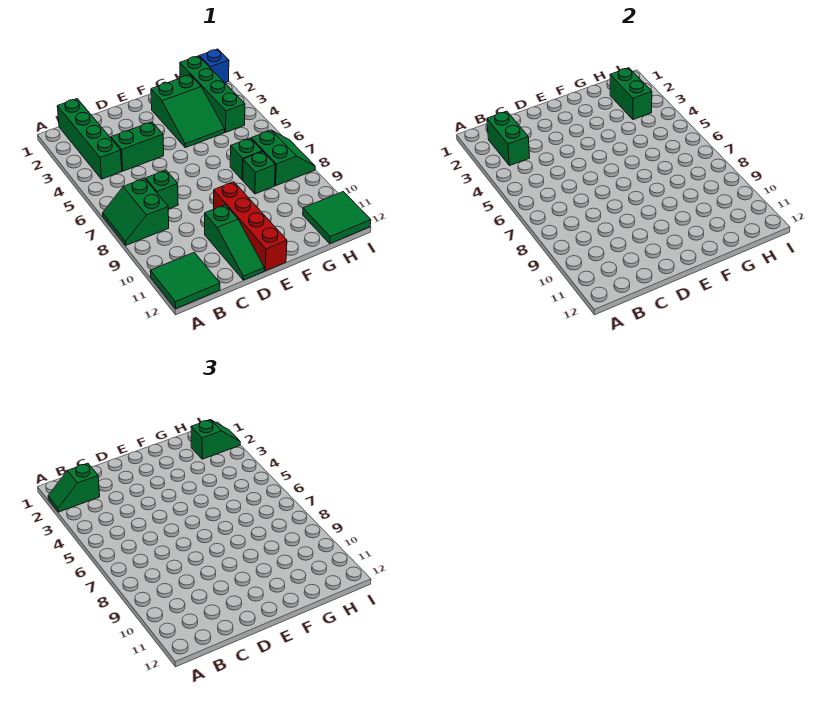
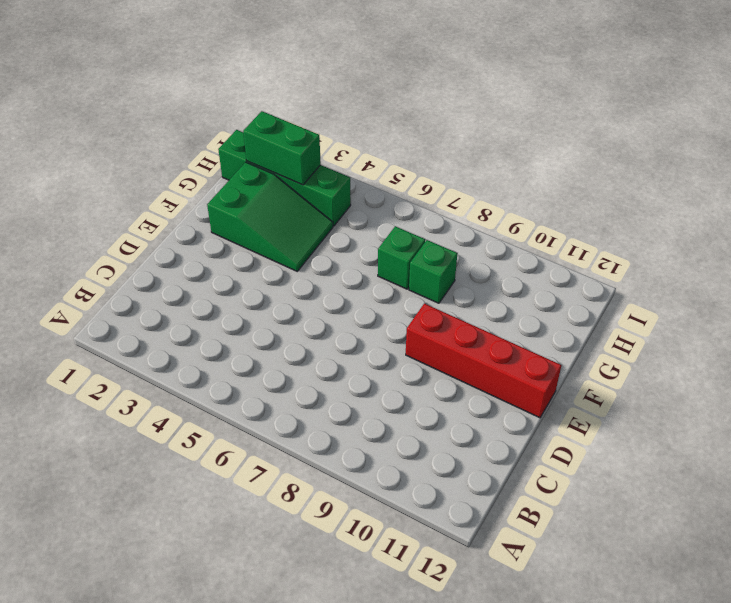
none -> green 2x2 slope [103,178,169,245]
none -> green 2x2 tile [150,252,220,309]
none -> green 1x4 brick [57,99,122,179]

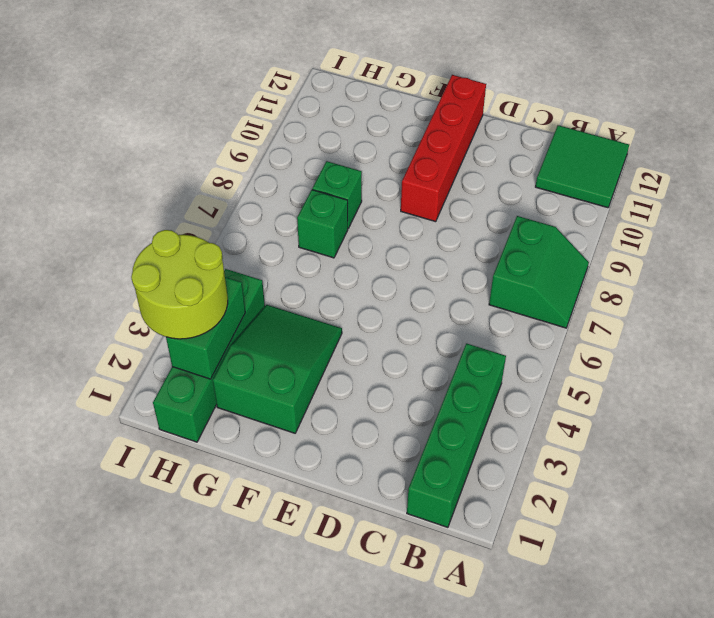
lime 2x2 round brick [131,230,228,339] -> green 1x2 slope [191,420,240,459]
none -> green 1x2 brick [111,122,164,171]
none -> green 1x1 brick [146,170,178,209]
none -> green 1x3 slope [205,205,264,280]

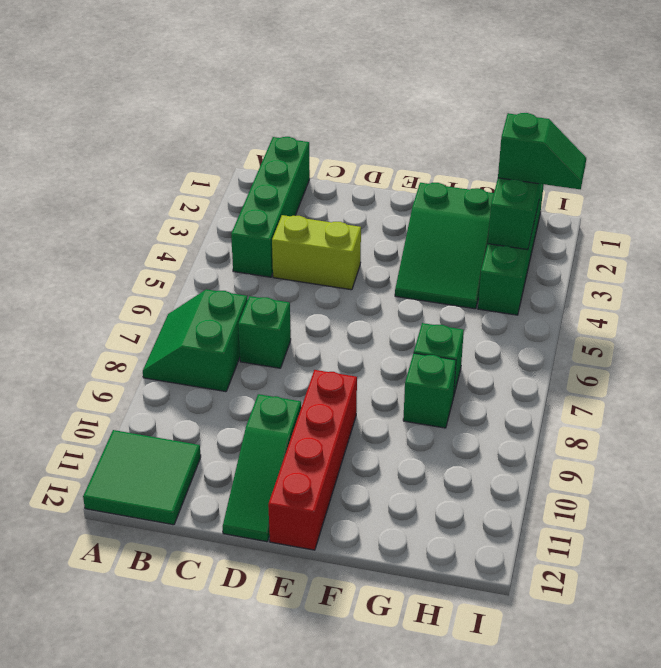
lime 1x2 brick [272,215,361,290] -> green 1x2 brick [111,122,164,171]
none -> green 2x2 slope [251,130,315,186]
none -> green 2x2 tile [303,192,371,243]
none -> blue 1x1 brick [199,49,229,83]

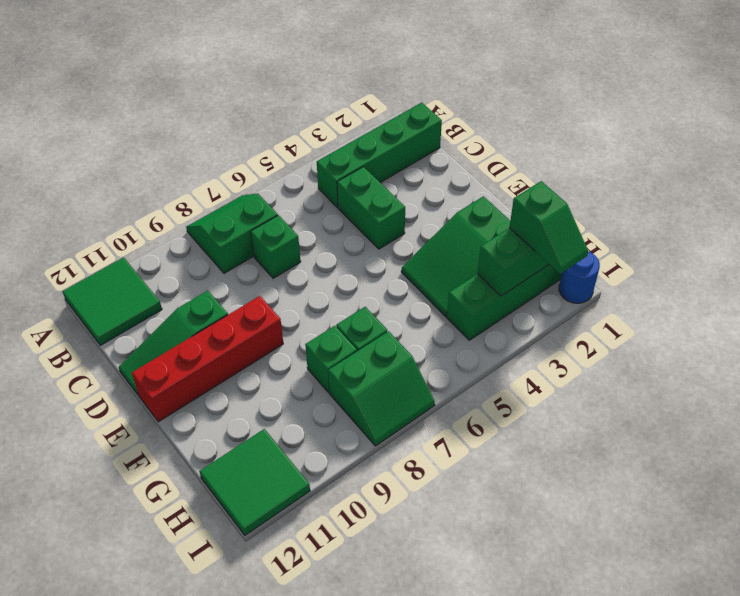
blue 1x1 round brick [559,252,600,303] -> blue 1x1 brick [199,49,229,83]
none -> green 1x2 brick [487,111,530,166]
none -> green 1x2 slope [48,463,100,512]

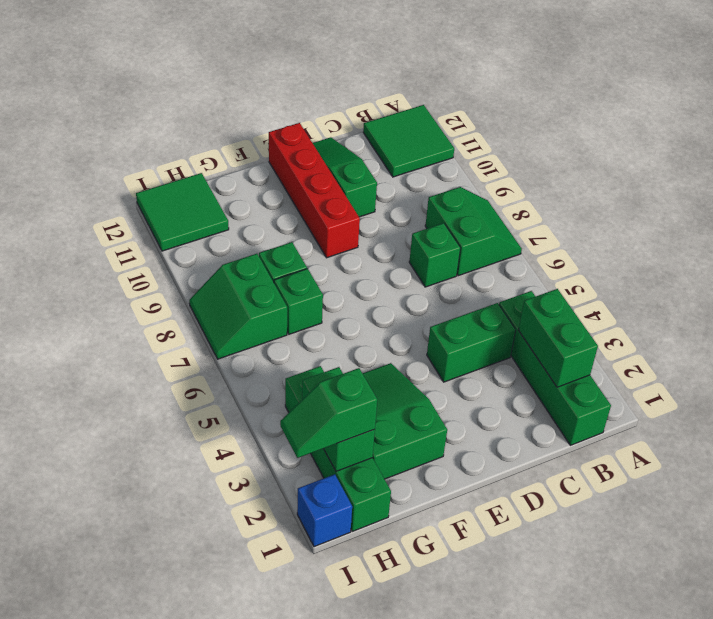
none -> green 1x2 slope [48,463,100,512]

